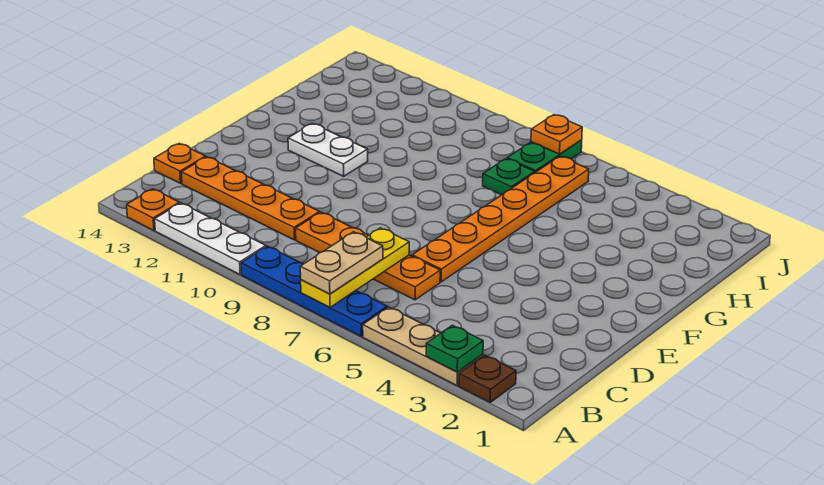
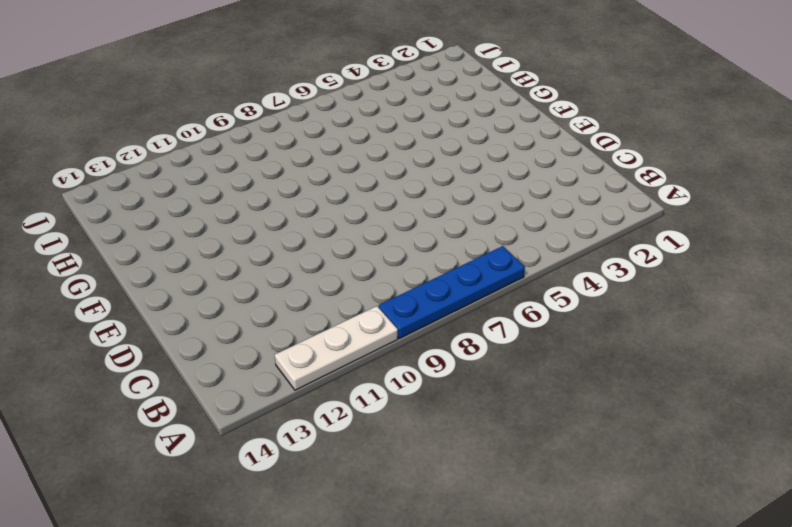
none -> brown 1x1 plate [459,355,516,402]
none -> tan 1x3 plate [363,307,483,385]
none -> orange 1x1 plate [127,189,180,230]

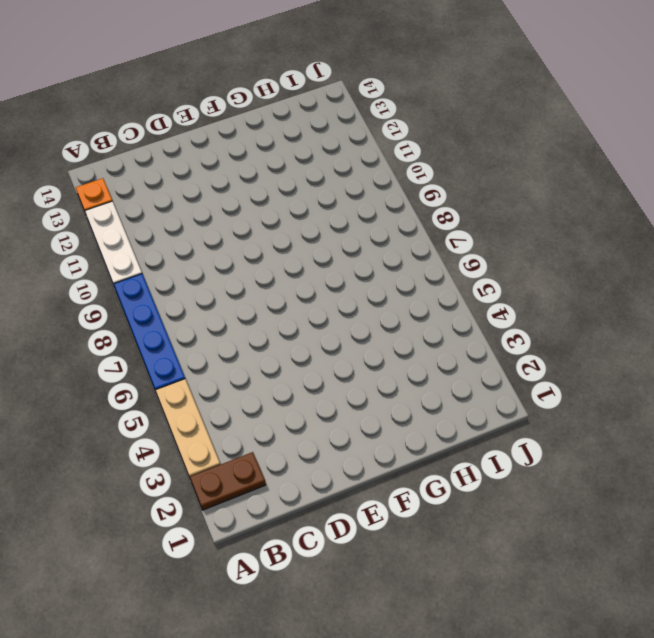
brown 1x2 plate [190,452,266,510] -> brown 1x1 plate [459,355,516,402]
none -> orange 1x4 plate [296,212,440,300]
none -> orange 1x4 plate [181,157,319,240]
none -> orange 1x1 plate [154,143,206,183]

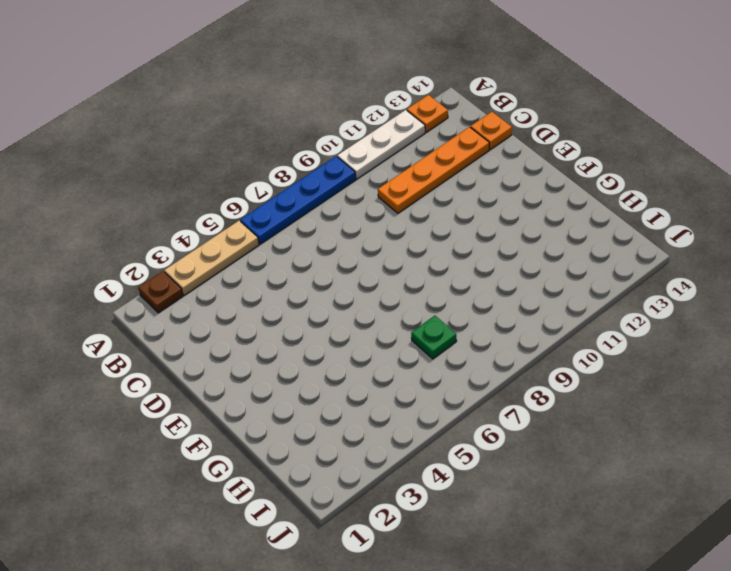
none -> orange 1x4 plate [296,212,440,300]
none -> orange 1x6 plate [412,156,589,282]
none -> white 1x2 plate [288,123,368,176]

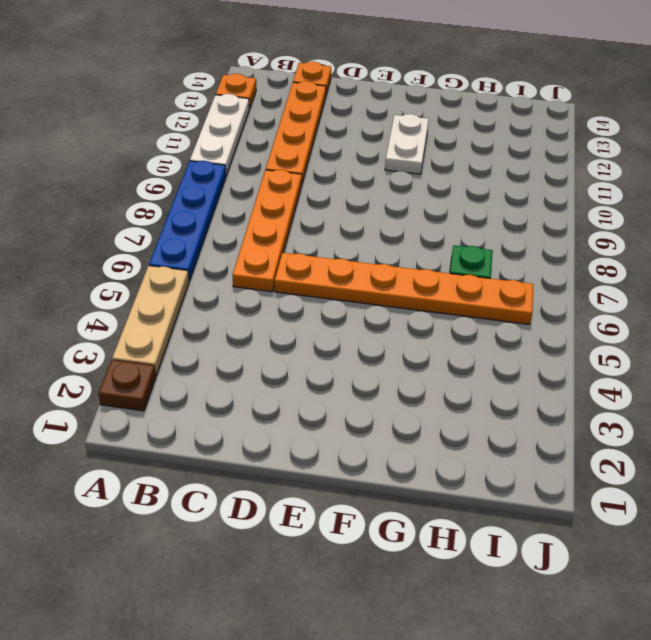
none -> green 1x2 plate [507,140,582,172]
none -> green 1x1 plate [426,325,483,372]
none -> yellow 1x3 plate [301,228,409,307]

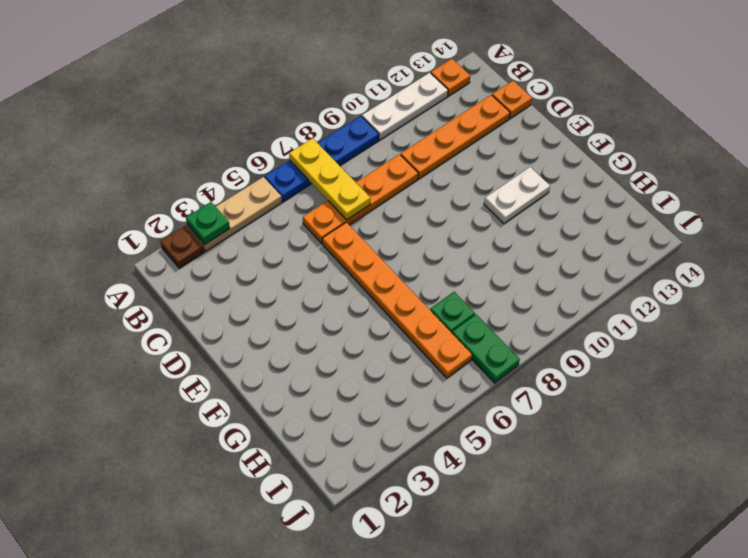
none -> orange 1x1 plate [531,115,582,154]
none -> tan 1x2 plate [300,232,383,294]

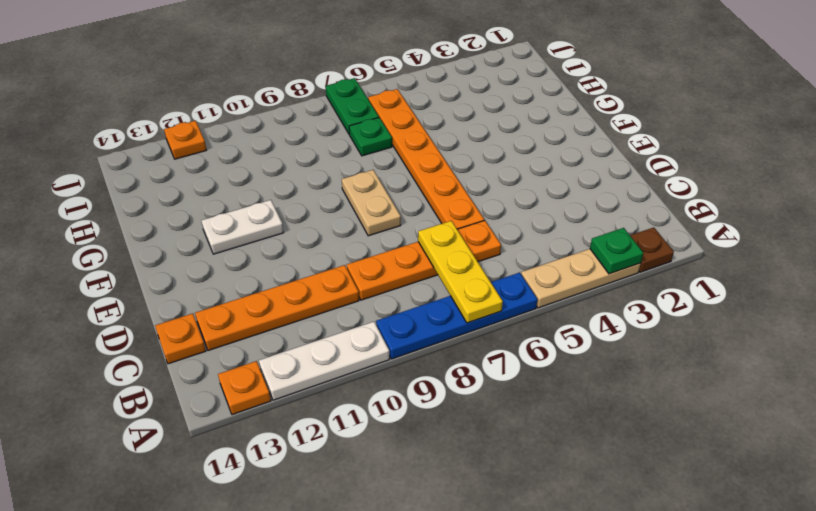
tan 1x2 plate [342,170,401,236] -> tan 1x2 plate moved to [300,232,383,294]
orange 1x1 plate [164,121,206,159] -> orange 1x1 plate moved to [531,115,582,154]

